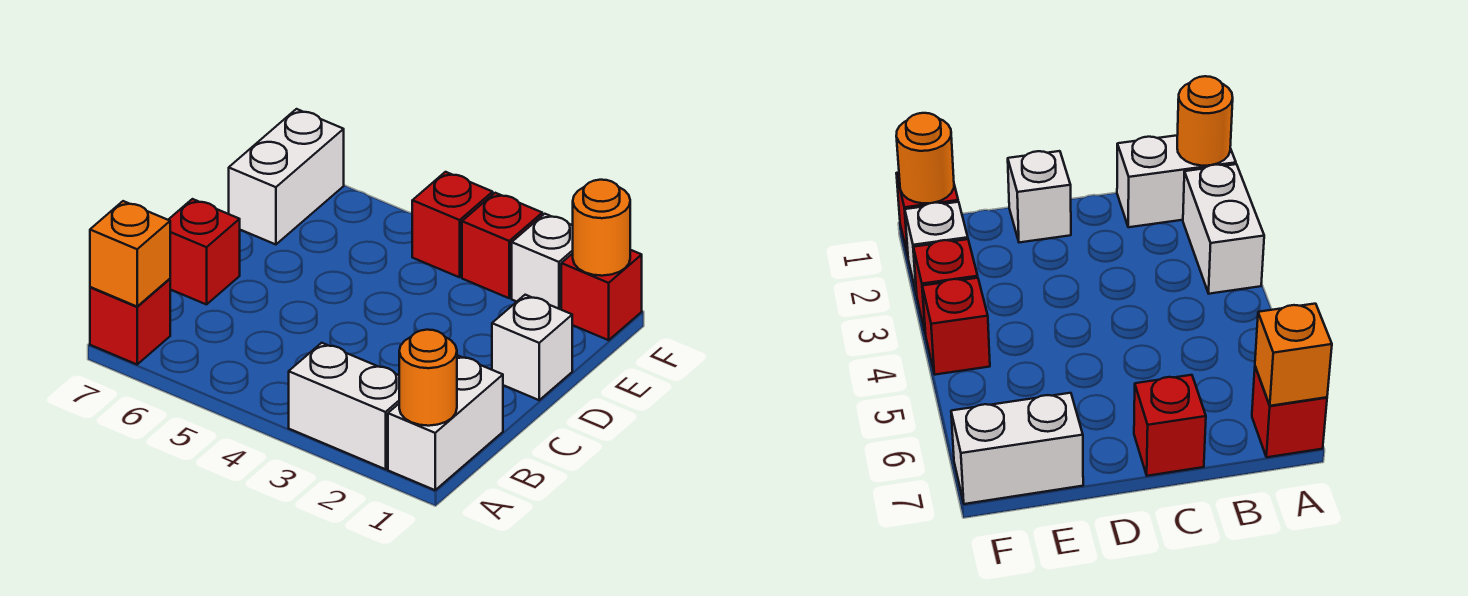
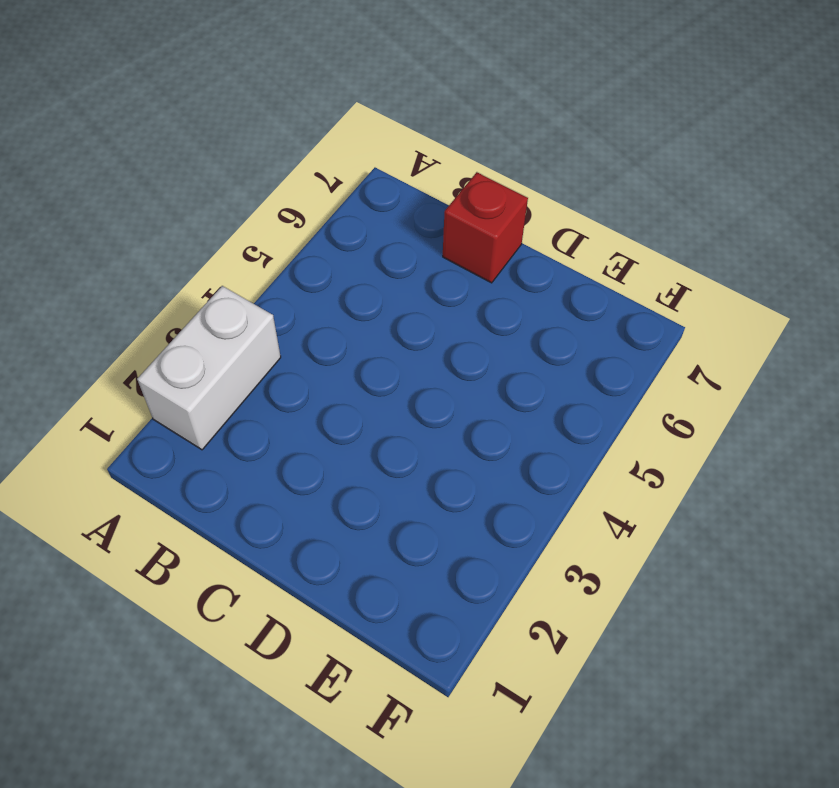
none -> white 1x2 brick [388,355,503,490]
none -> red 1x1 brick [90,279,170,364]
none -> white 1x1 brick [492,295,572,400]

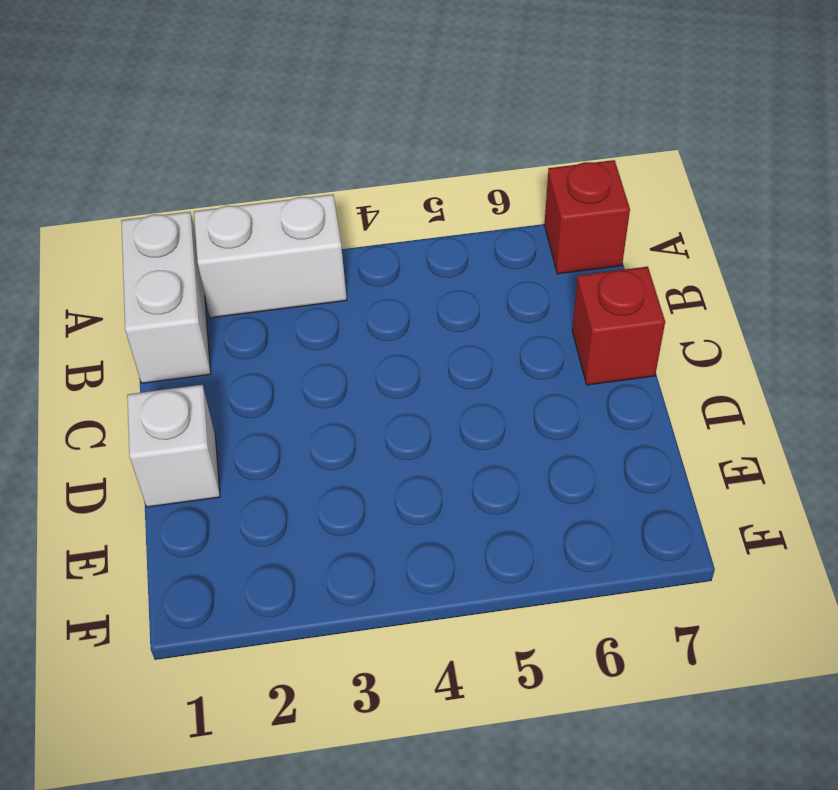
none -> white 1x2 brick [229,109,344,245]
none -> red 1x1 brick [561,250,642,340]
none -> white 1x1 brick [512,214,573,309]

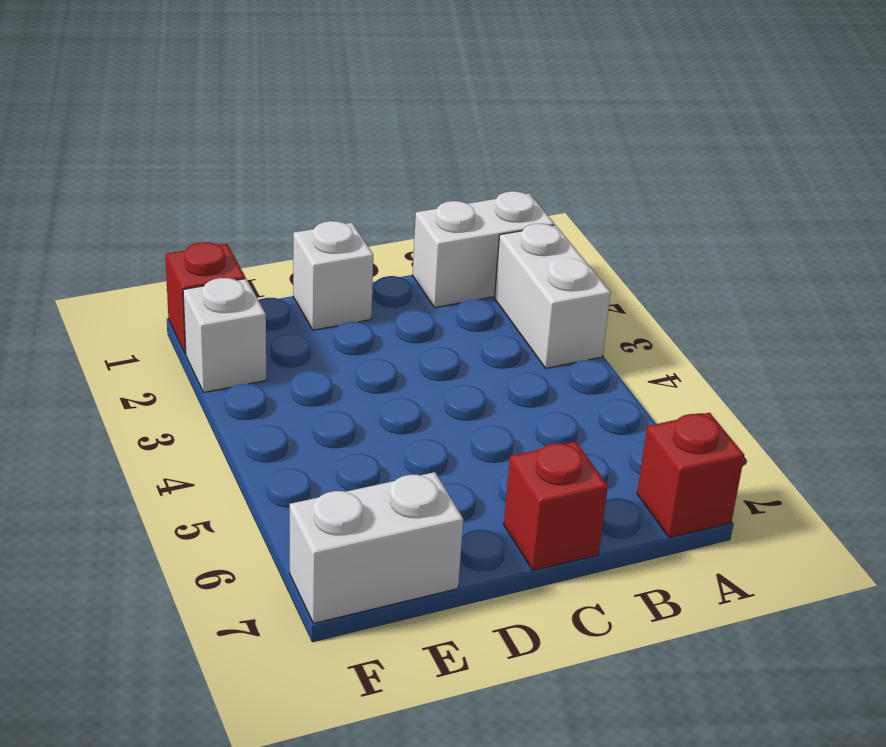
none -> red 1x1 brick [462,193,542,298]
none -> red 1x1 brick [412,172,493,277]
none -> orange 1x1 round brick [399,330,457,426]

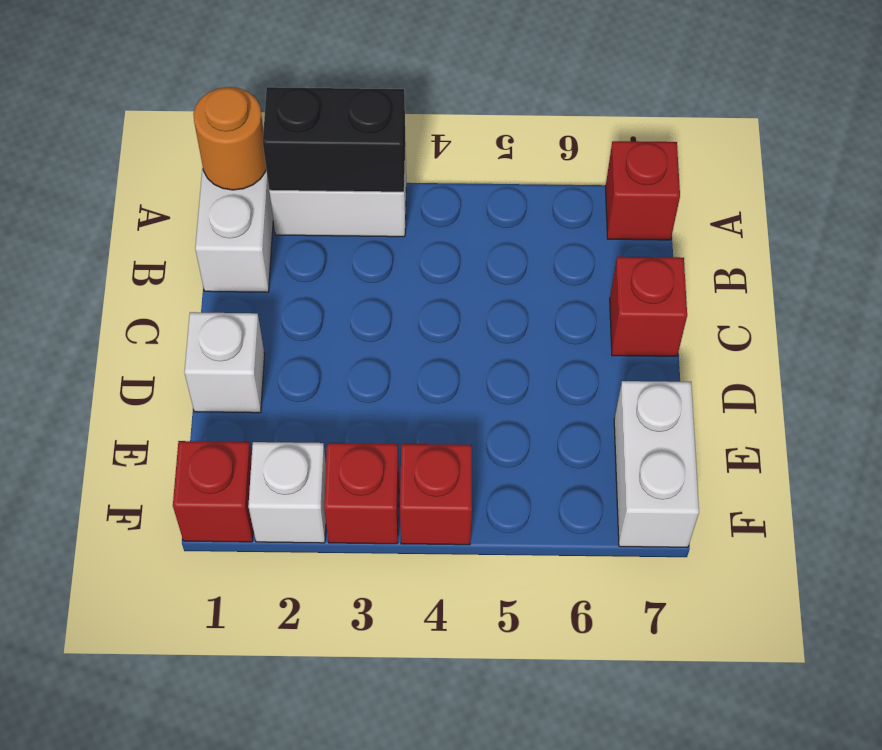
black 1x2 brick [263,87,405,192] -> none
none -> orange 1x1 brick [90,201,170,307]
none -> orange 1x1 round brick [573,180,630,276]

